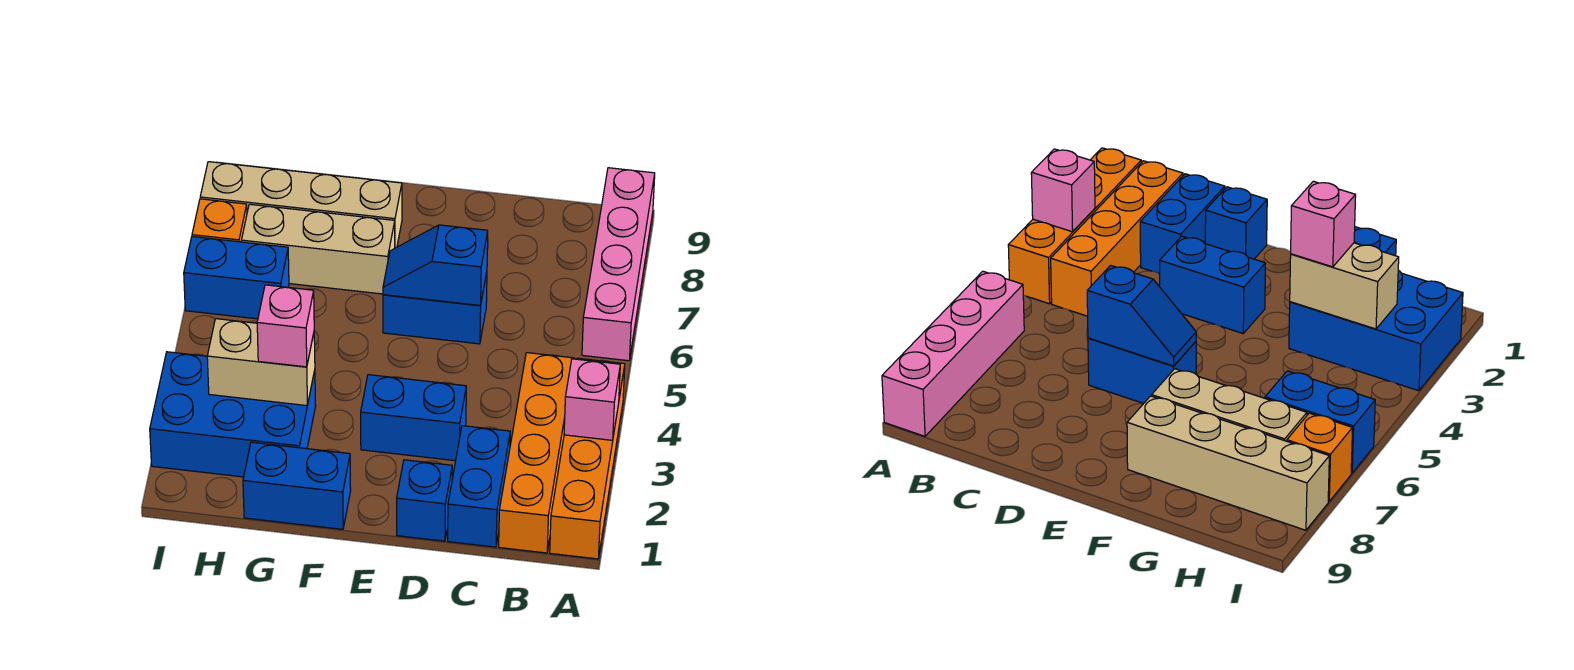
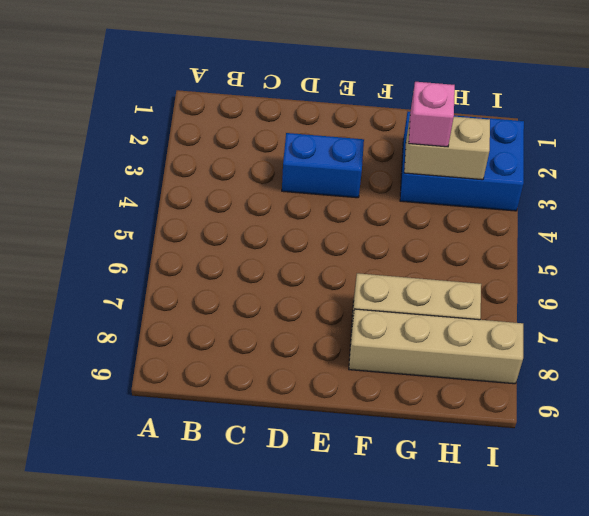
none -> orange 1x4 brick [550,358,625,559]
none -> pink 1x4 brick [582,168,655,361]
none -> orange 1x4 brick [499,353,574,553]

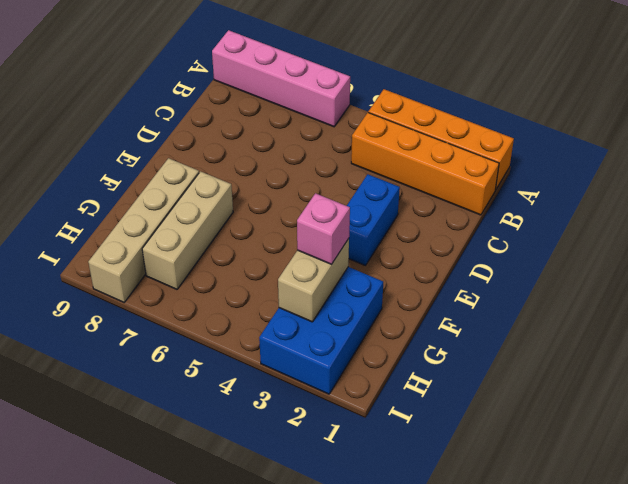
none -> blue 1x2 brick [448,426,510,547]
none -> blue 1x1 brick [397,460,452,541]
none -> blue 1x2 brick [383,272,487,344]

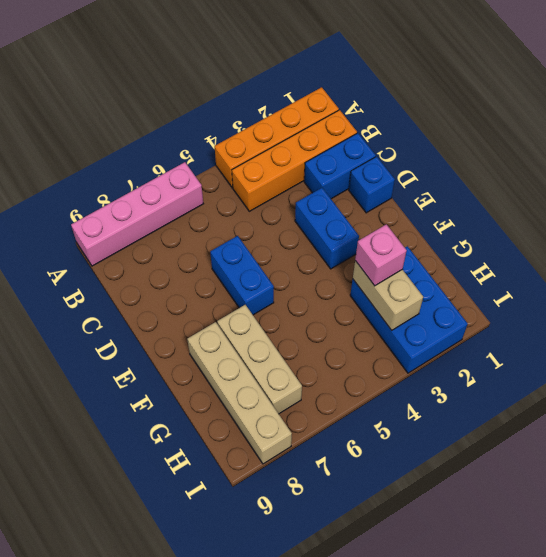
none -> blue 1x2 brick [243,442,351,529]
none -> blue 1x2 brick [184,237,289,319]
none -> orange 1x1 brick [192,199,247,242]

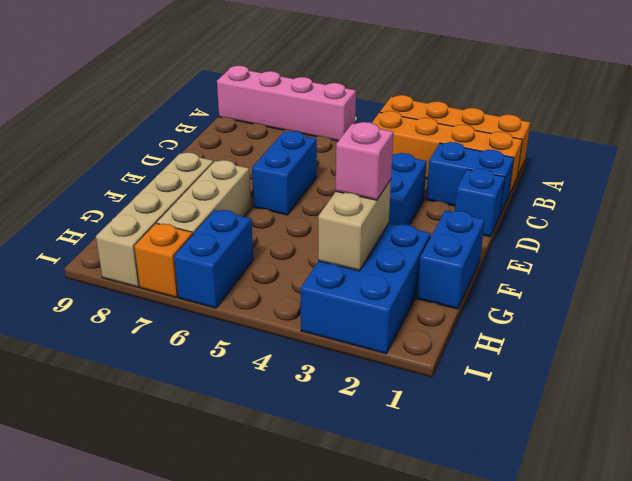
none -> pink 1x1 brick [564,359,620,440]
none -> blue 1x2 slope [383,225,488,306]

